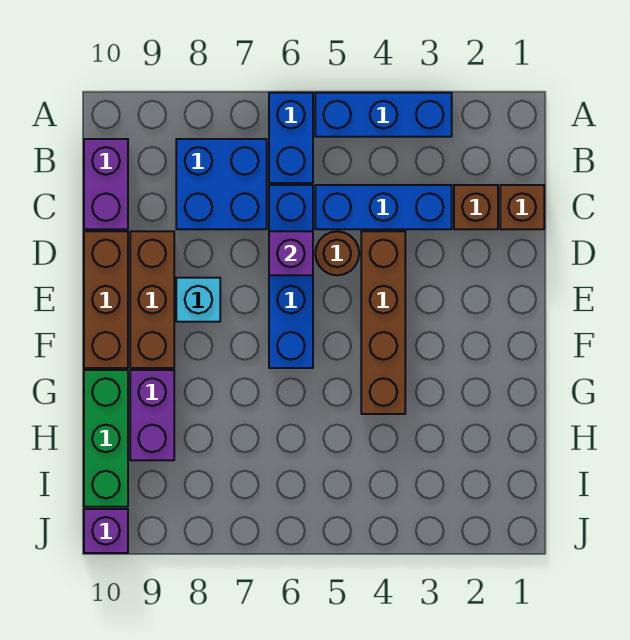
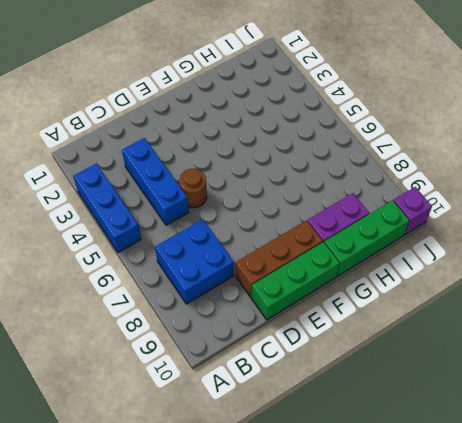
green 1x3 brick [251,242,340,320] -> brown 1x3 brick [84,231,128,368]
none -> blue 1x2 brick [269,93,313,183]
none -> purple 1x2 brick [84,139,128,229]
none -> brown 1x1 brick [500,185,544,229]

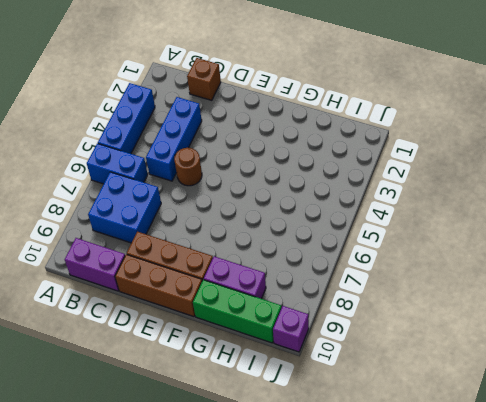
none -> brown 1x1 brick [454,185,498,229]
none -> blue 1x4 brick [269,185,313,368]
none -> brown 1x4 brick [361,231,405,414]

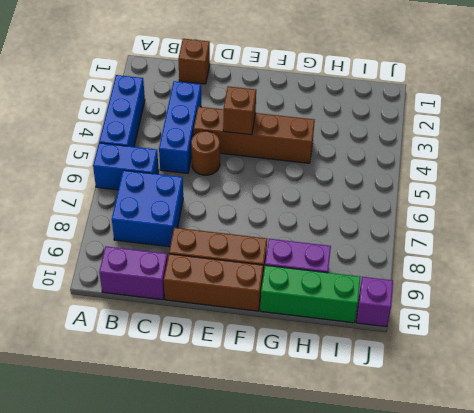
brown 1x1 brick [223,86,256,135] -> brown 1x1 brick moved to [454,185,498,229]
none -> blue 1x4 brick [269,185,313,368]
none -> cyan 1x1 brick [176,278,220,322]
none -> purple 1x1 brick [269,231,313,275]

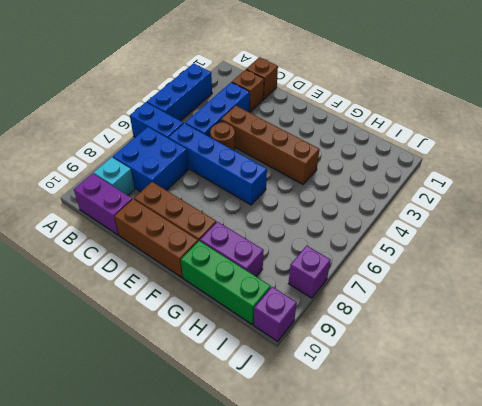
cyan 1x1 brick [94,157,135,195] -> cyan 1x1 brick moved to [176,278,220,322]
purple 1x1 brick [289,246,331,298] -> purple 1x1 brick moved to [269,231,313,275]

